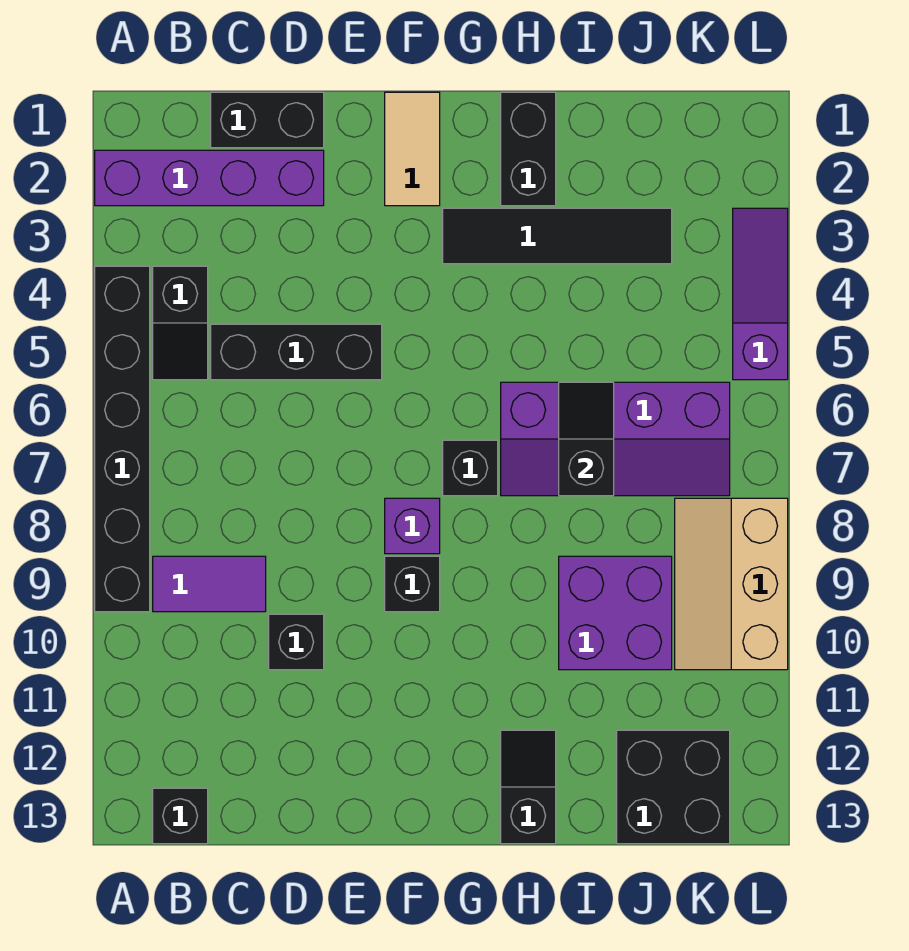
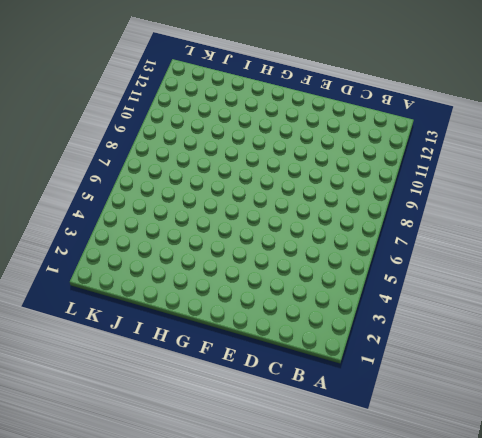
none -> purple 1x4 brick [95,150,324,206]
none -> black 1x6 brick [95,266,150,612]
none -> black 1x2 slope [153,266,208,380]

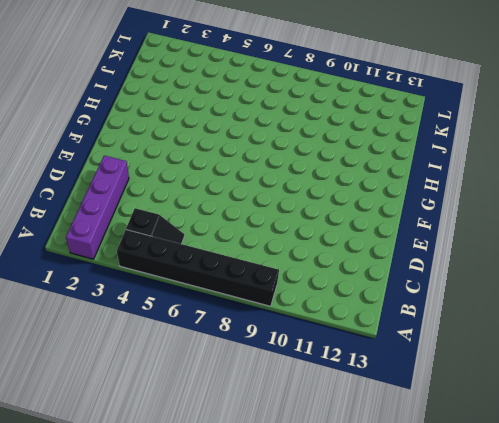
none -> purple 1x2 tile [153,556,266,612]
none -> black 1x1 brick [153,788,208,844]
none -> black 1x2 brick [211,92,324,148]

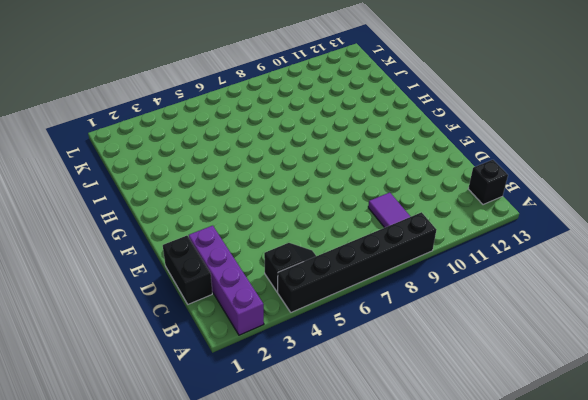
none -> black 1x3 brick [211,324,382,380]
none -> black 1x1 brick [269,614,324,670]
none -> tan 1x2 tile [385,92,440,206]

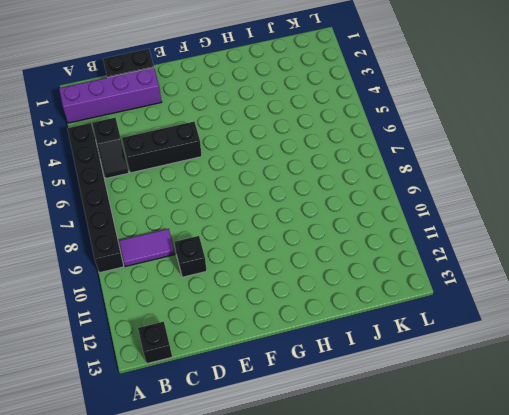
none -> tan 1x2 tile [385,92,440,206]
none -> purple 1x1 brick [385,498,440,554]
none -> black 1x1 brick [385,556,440,612]

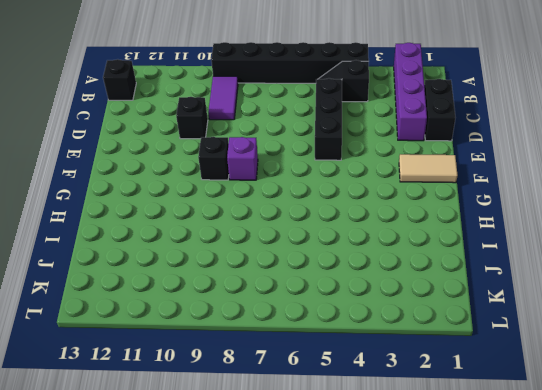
none -> black 1x4 tile [443,208,672,264]
none -> black 1x1 brick [443,440,498,496]
none -> black 1x2 brick [501,92,556,206]

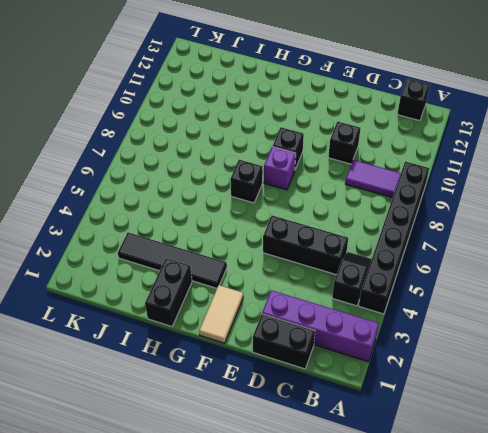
none -> purple 2x4 slope [501,382,730,496]
none -> black 1x2 slope [501,730,556,844]
none -> purple 2x2 brick [559,556,672,670]

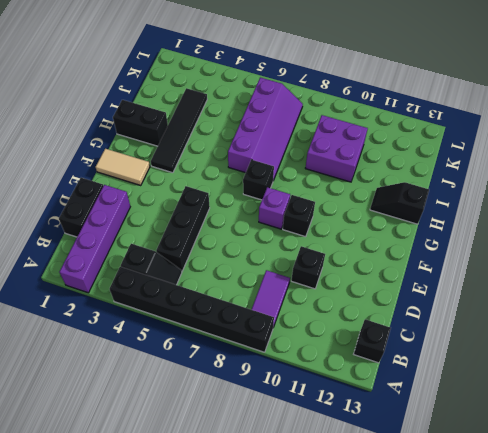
none -> black 2x2 brick [617,730,730,844]
none -> tan 2x3 slope [675,498,788,670]
none -> purple 1x3 slope [733,208,788,380]

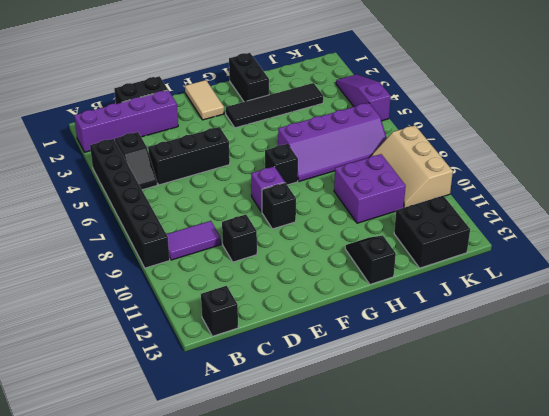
none -> black 1x2 slope [559,382,614,496]

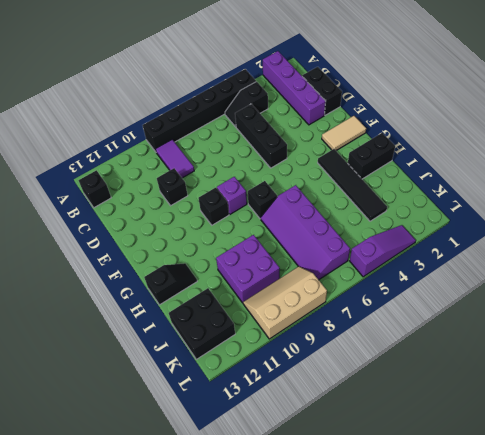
none -> black 1x2 slope [559,382,614,496]

